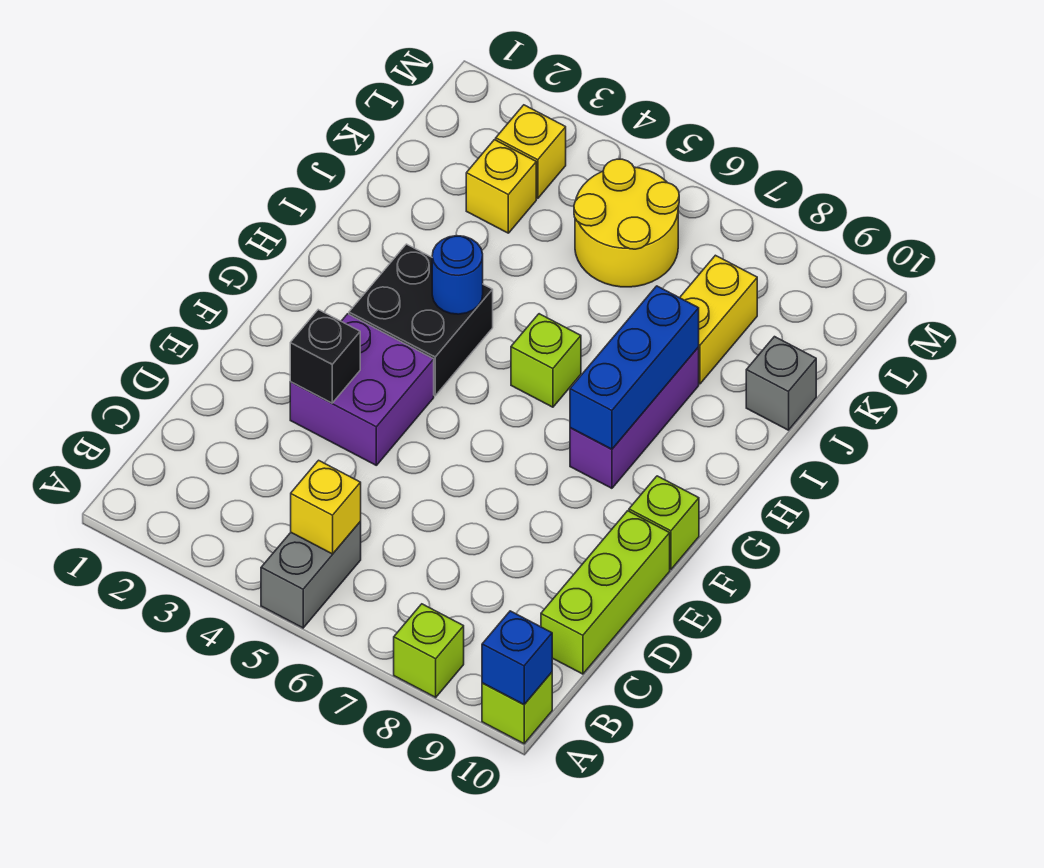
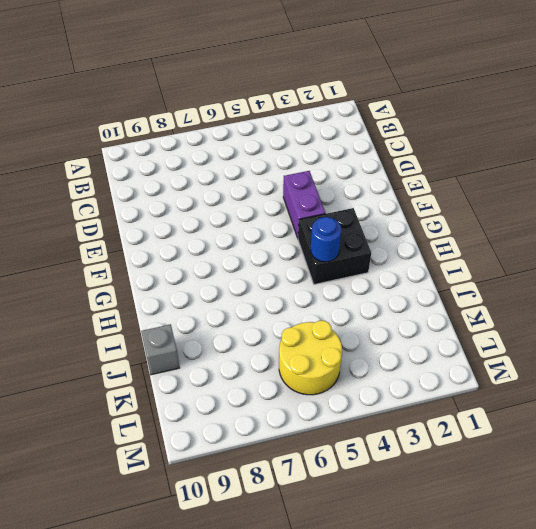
purple 1x2 brick [283,171,325,238] -> purple 2x2 brick [290,314,434,465]
none -> grey 1x2 brick [261,522,361,628]
none -> lime 1x1 brick [394,604,464,697]
none -> lime 1x1 brick [482,672,552,744]

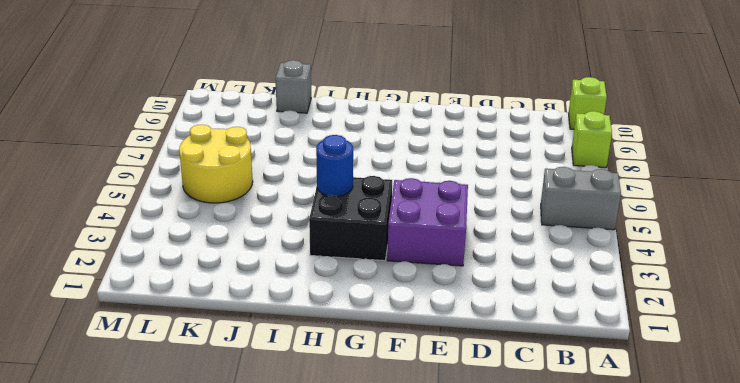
none -> lime 1x3 brick [541,511,670,674]
none -> lime 1x1 brick [629,476,699,569]
none -> purple 1x3 brick [570,347,699,488]

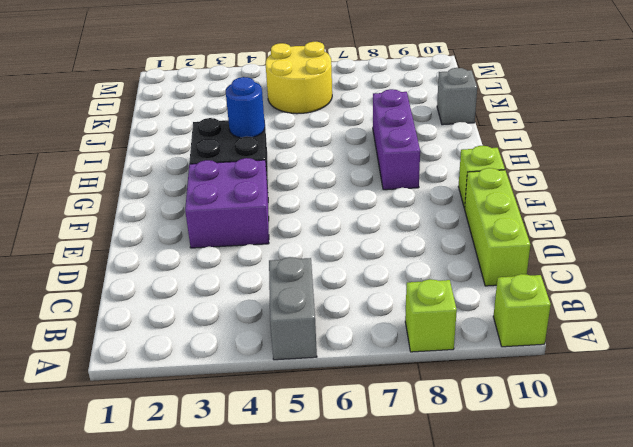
none -> lime 1x1 brick [511,314,581,407]
none -> yellow 1x2 brick [680,255,757,384]
none -> yellow 1x1 brick [466,140,536,233]

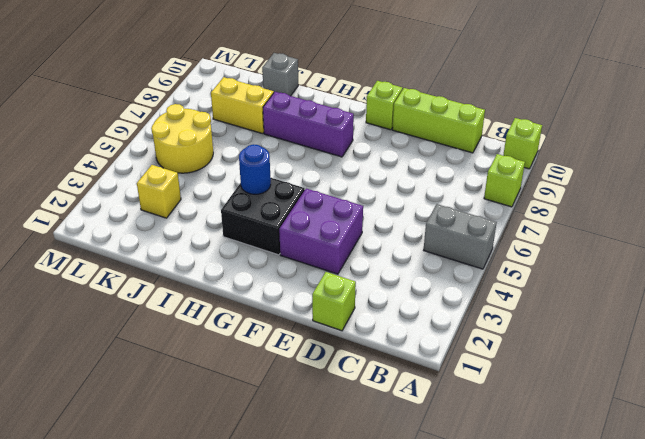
lime 1x1 brick [312,272,356,331] -> lime 1x1 brick moved to [511,314,581,407]
none -> yellow 1x1 brick [496,105,566,198]
none -> blue 1x1 brick [482,611,552,705]
none -> yellow 1x1 brick [291,460,361,554]

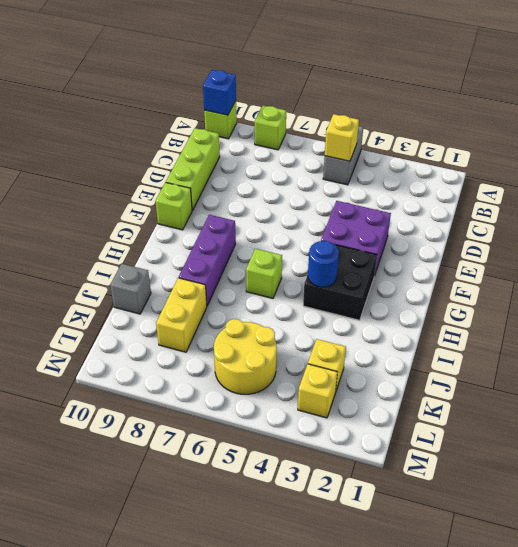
none -> black 1x1 brick [290,310,360,403]
none -> blue 1x3 brick [570,286,699,449]

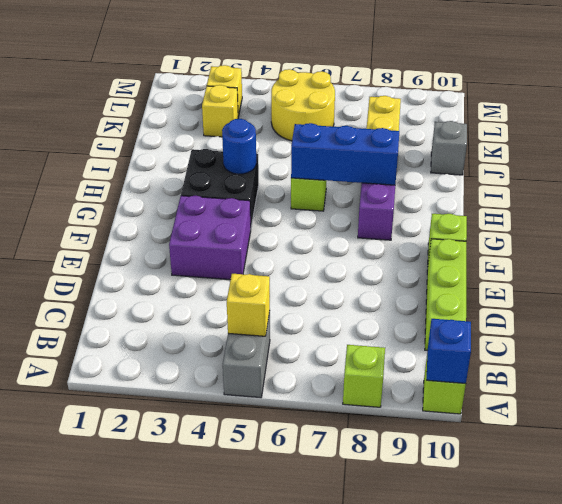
blue 1x3 brick [291,123,399,185] -> blue 1x3 brick turned to [570,286,699,449]
none -> black 1x1 brick [290,310,360,403]

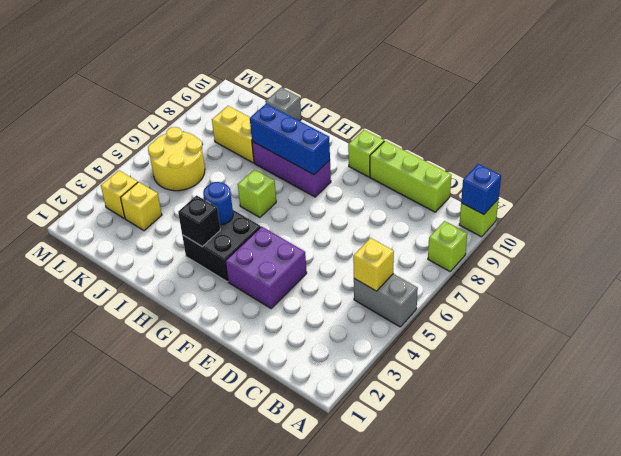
black 1x1 brick [178,195,220,247] -> black 1x1 brick moved to [290,310,360,403]

